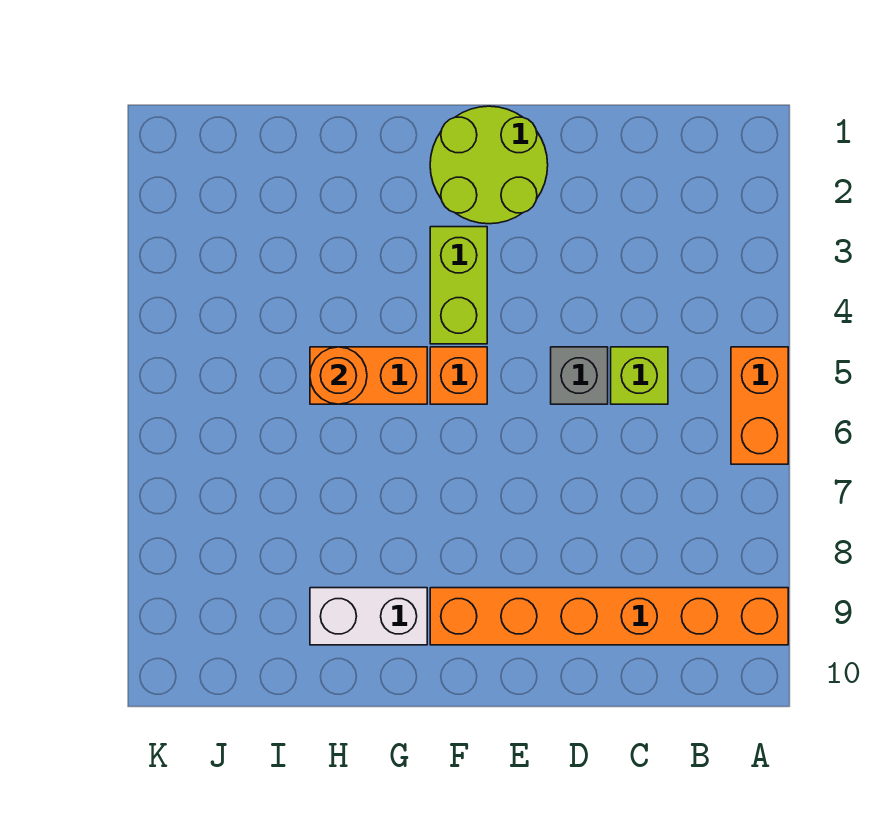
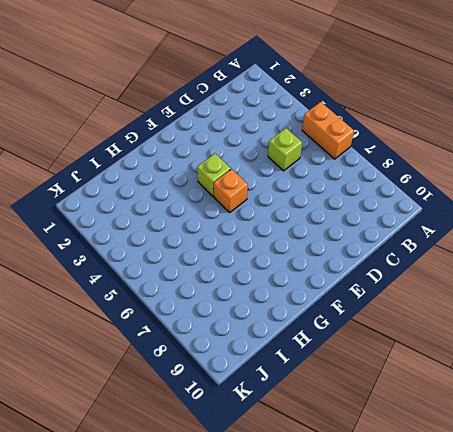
lime 1x1 brick [197,154,231,197] -> lime 1x2 brick [430,227,487,344]
none -> orange 1x6 brick [430,588,788,645]
none -> grey 1x1 brick [551,347,608,404]

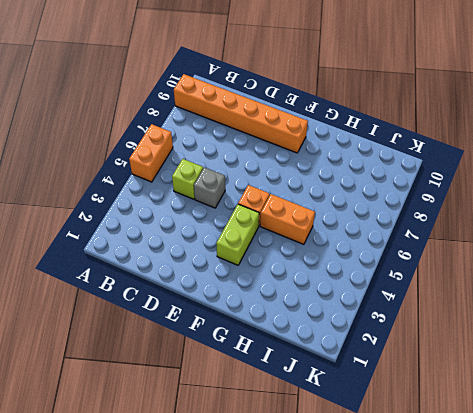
none -> lime 2x2 round brick [430,106,548,224]
none -> white 1x2 brick [310,588,427,645]

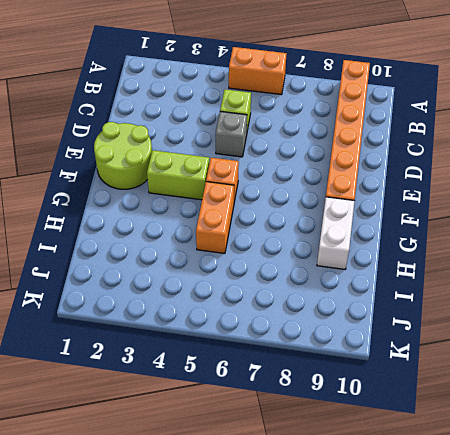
none -> orange 1x1 round brick [310,347,367,404]

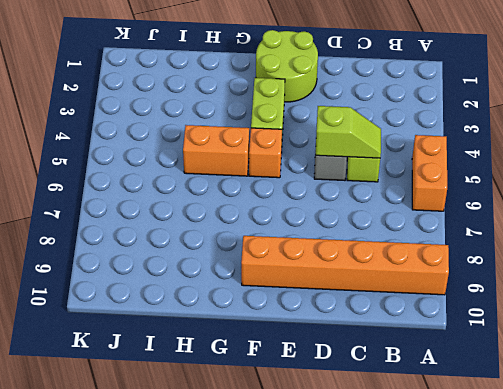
lime 1x2 slope [315,106,381,158] -> none
none -> white 1x2 brick [310,588,427,645]
none -> orange 1x1 round brick [310,347,367,404]

